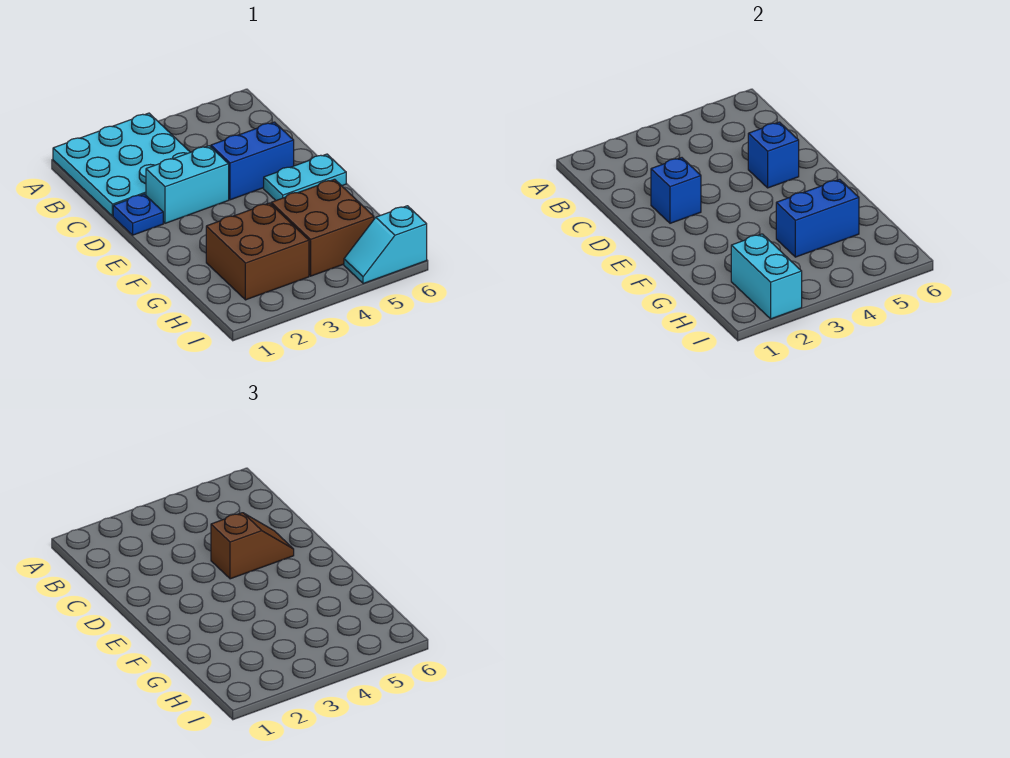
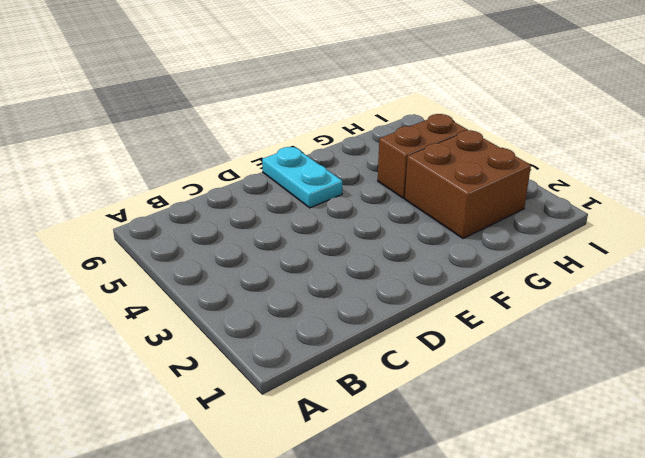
brown 1x2 brick [378,114,468,198] -> brown 2x2 brick [271,179,374,276]
none -> cyan 3x3 plate [53,113,190,216]
none -> blue 1x1 plate [113,194,163,235]
none -> cyan 1x2 brick [146,146,229,223]

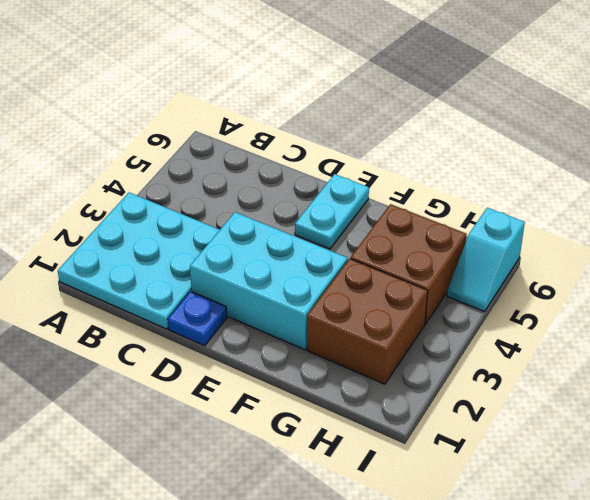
cyan 2x3 brick [190,212,348,350] -> cyan 1x2 brick [146,146,229,223]
none -> blue 1x2 brick [211,122,294,200]
none -> blue 1x1 brick [651,158,701,223]
none -> blue 1x1 brick [748,122,799,188]

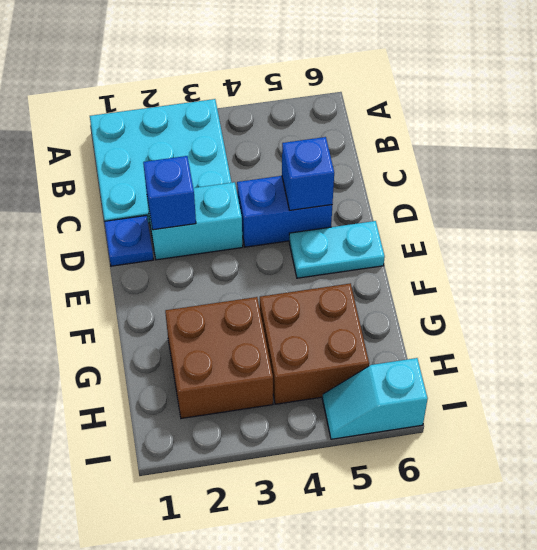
none -> blue 1x2 brick [776,179,859,257]
none -> cyan 1x2 brick [731,234,802,319]
none -> brown 1x2 slope [211,513,294,579]

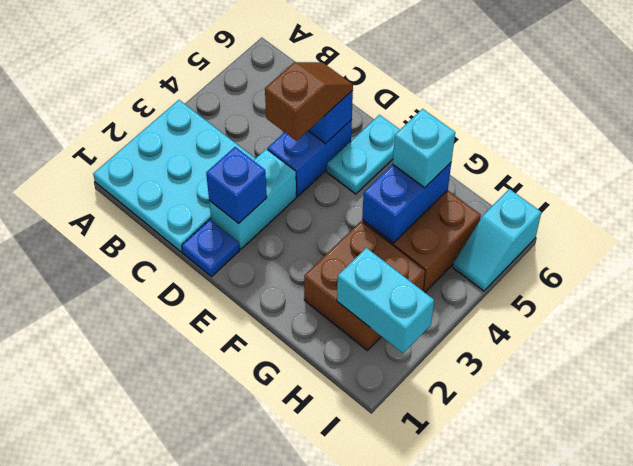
cyan 1x1 brick [393,109,455,188] -> none

